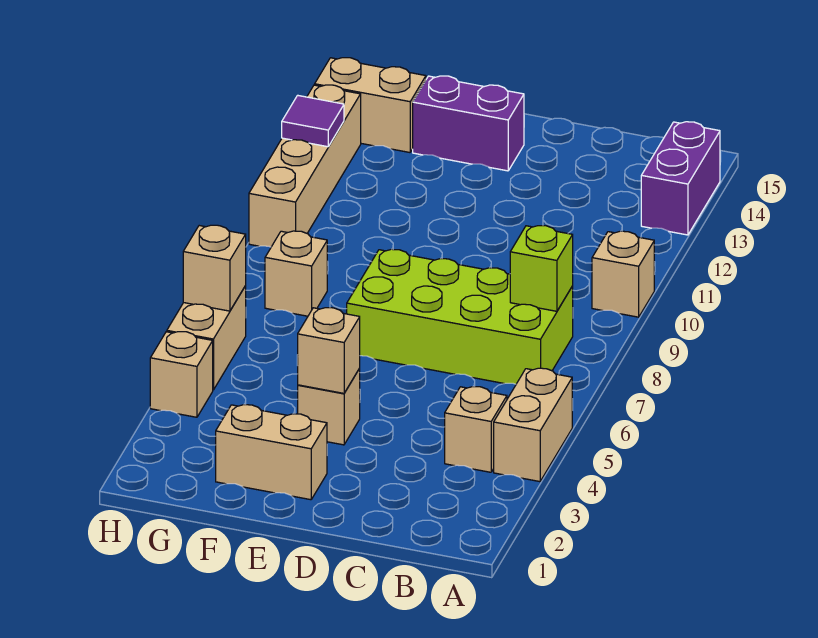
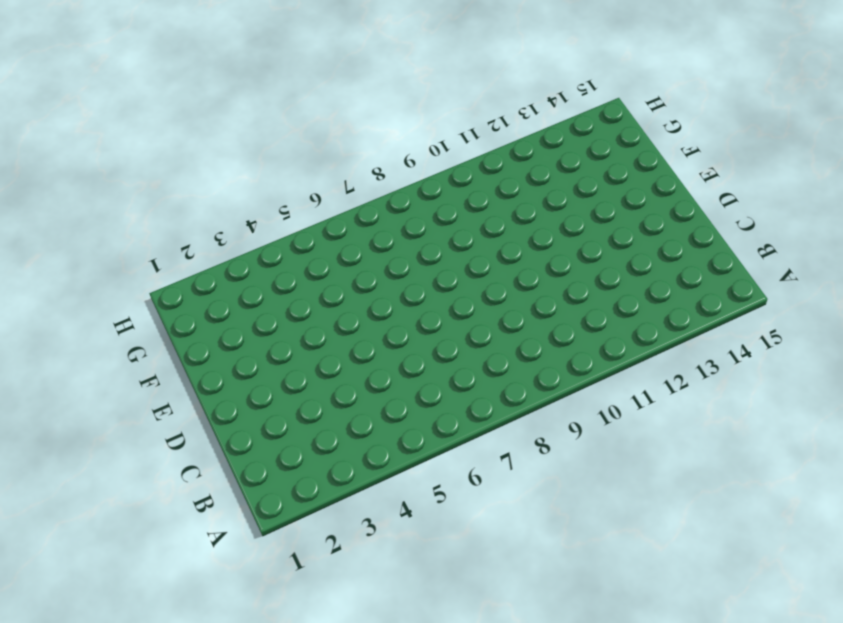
none -> tan 1x2 brick [494,368,572,482]
none -> tan 1x1 brick [592,231,654,317]
none -> purple 1x2 brick [641,122,720,235]

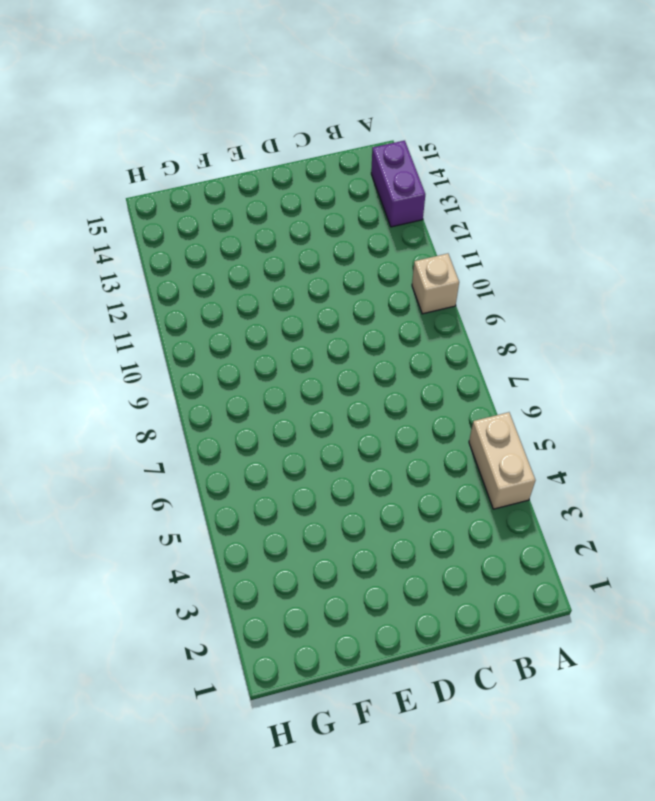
none -> tan 1x1 brick [445,387,507,472]
none -> lime 2x4 brick [347,249,573,384]
none -> tan 1x2 brick [216,405,327,500]

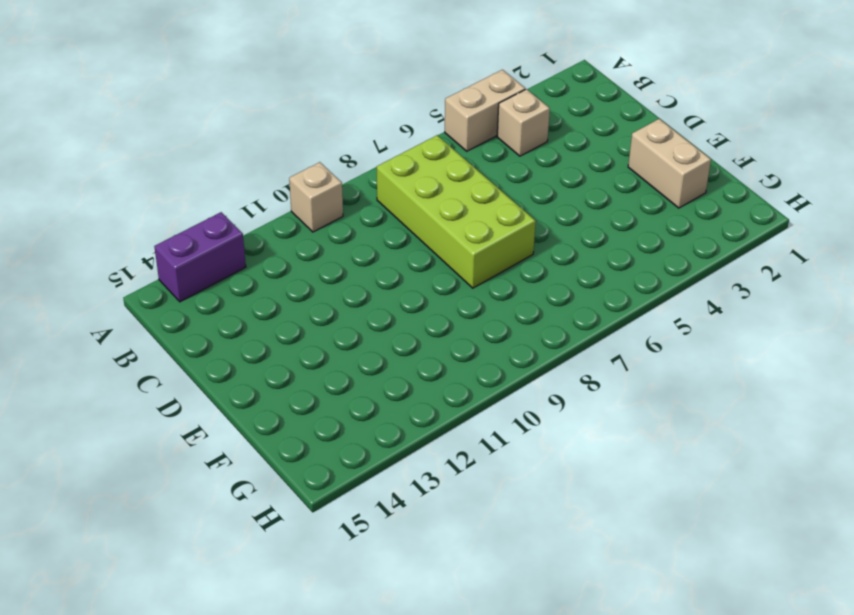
none -> tan 1x1 brick [298,369,360,445]
none -> purple 1x2 brick [413,76,524,171]
none -> tan 1x1 brick [265,231,327,316]

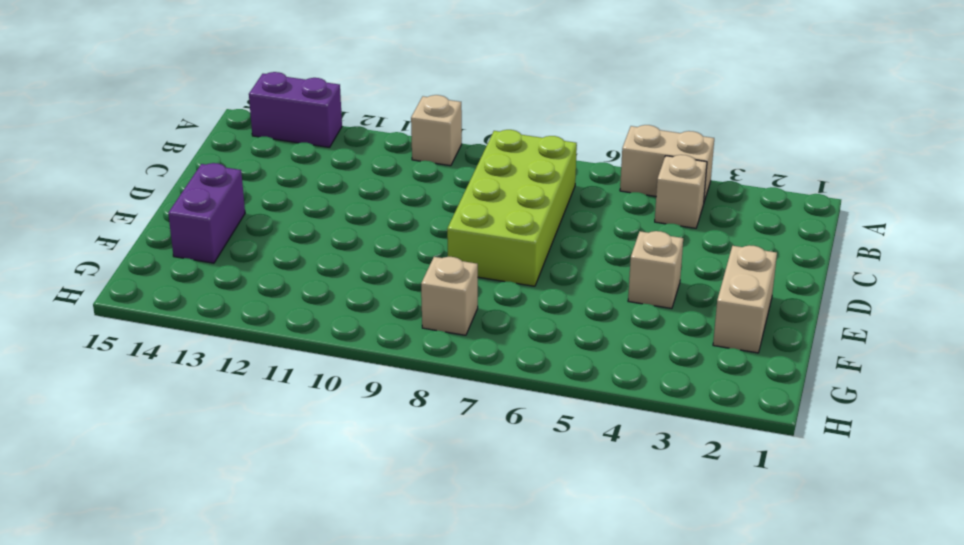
none -> tan 1x2 brick [315,58,426,152]
none -> tan 1x1 brick [150,332,213,417]
none -> tan 1x2 brick [167,286,246,390]

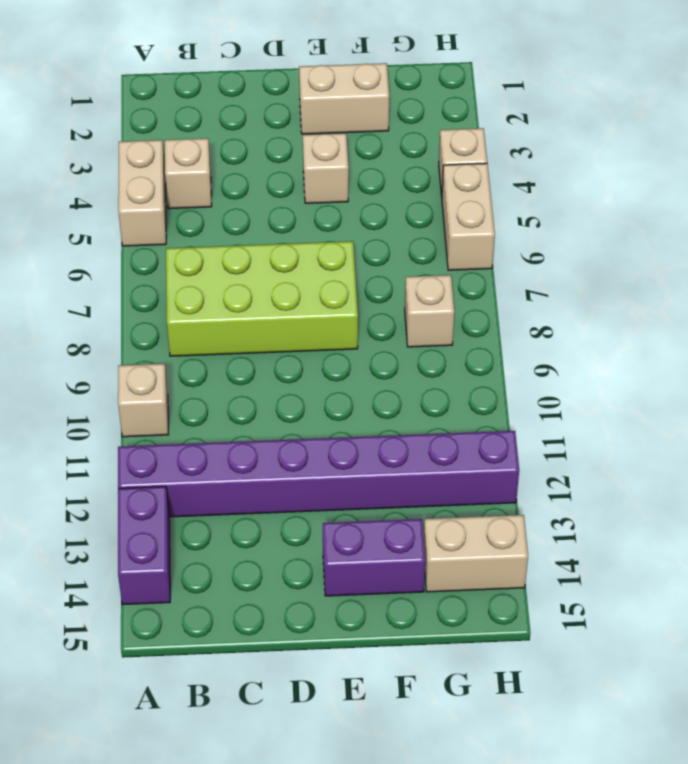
purple 1x8 brick [118,431,519,517] -> tan 1x4 brick [249,85,361,247]
none -> lime 1x1 brick [510,226,573,311]
none -> tan 1x1 brick [298,308,360,393]
none -> tan 1x1 brick [183,225,246,311]

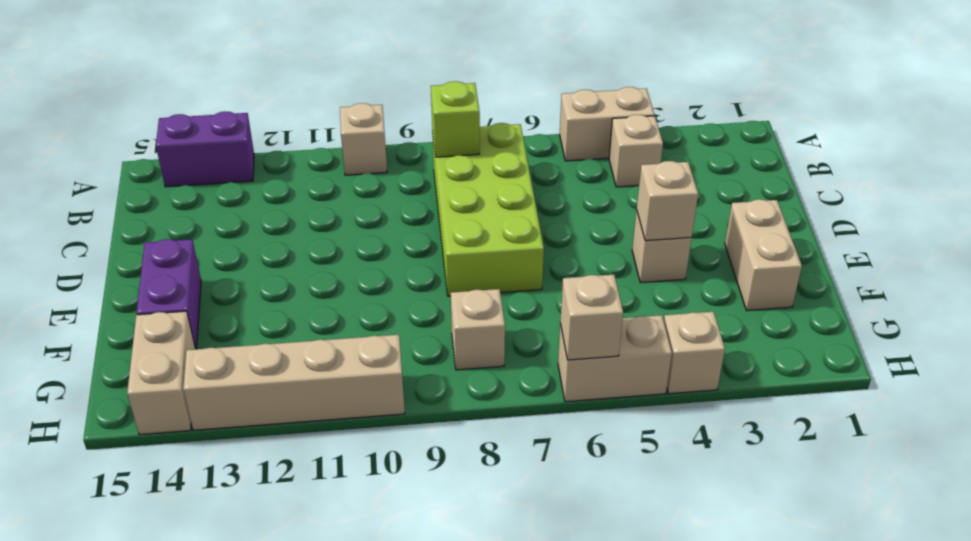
none -> purple 1x1 tile [282,95,344,147]

